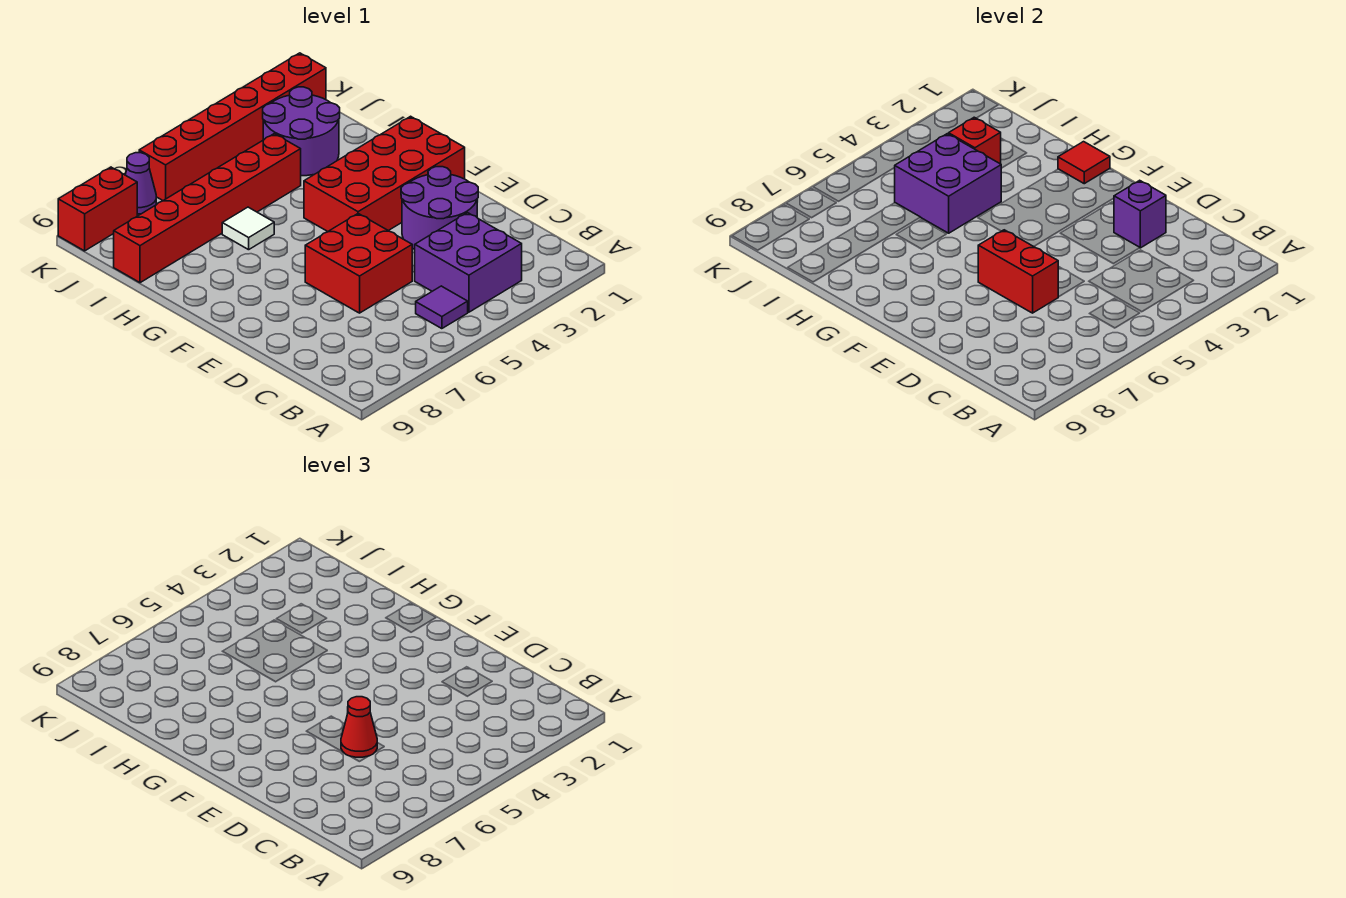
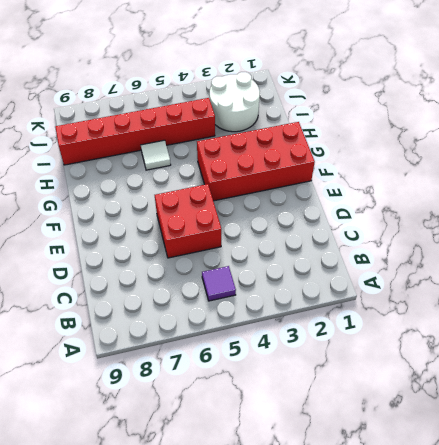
white 2x2 round brick [210,72,260,132] -> purple 2x2 round brick [263,87,340,176]
none -> purple 2x2 brick [415,213,522,312]
none -> purple 2x2 round brick [401,167,478,249]
none -> red 1x6 brick [139,53,326,200]

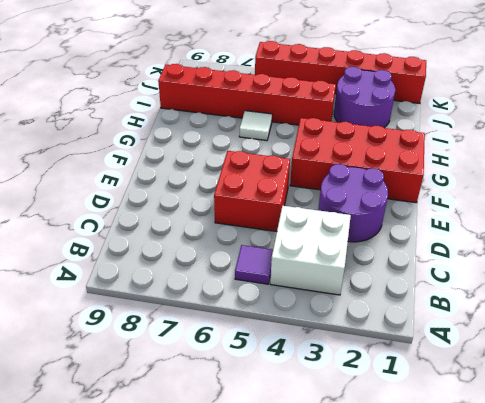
white 2x2 brick [270,206,351,295] -> purple 2x2 brick [415,213,522,312]
none -> purple 1x1 cone [125,153,156,214]
none -> red 1x2 brick [58,167,137,251]
none -> purple 1x1 brick [1114,180,1166,248]

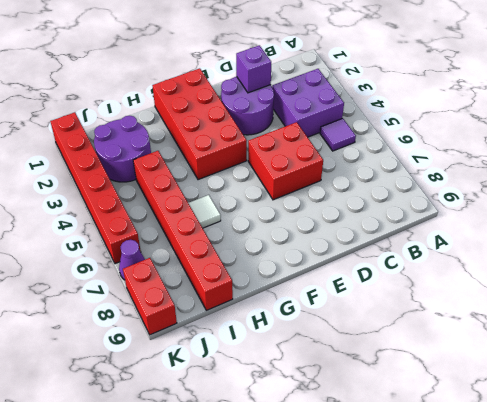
none -> red 1x2 brick [978,230,1058,313]
none -> red 1x1 tile [1058,142,1110,184]
none -> purple 2x2 brick [895,134,1001,233]

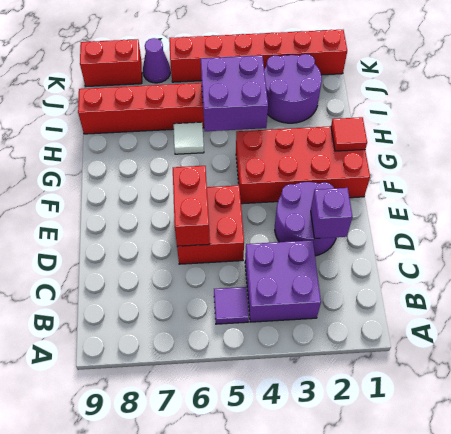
none -> red 1x1 brick [949,117,1001,164]
none -> red 1x1 cone [341,697,377,757]

